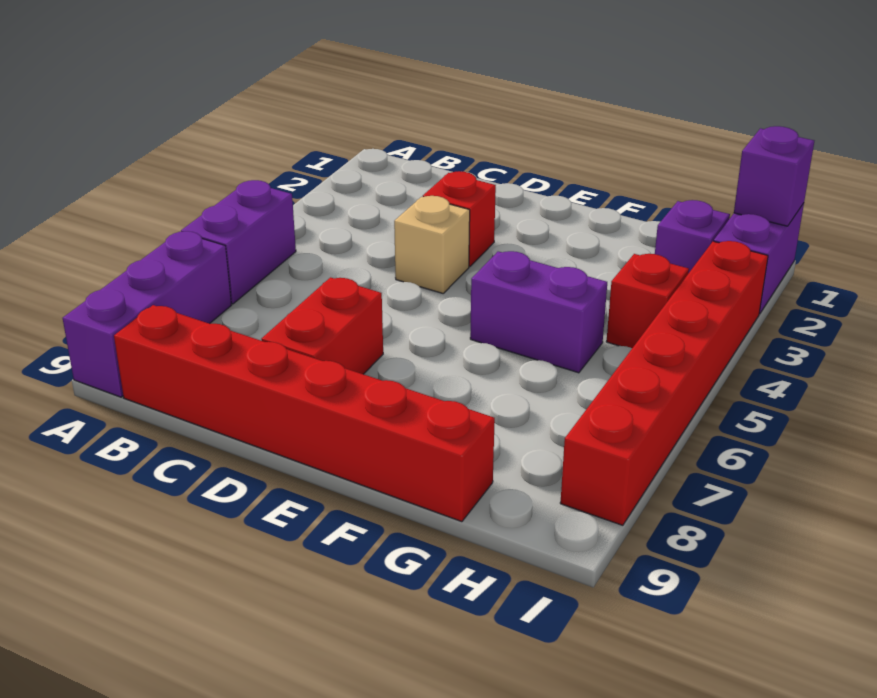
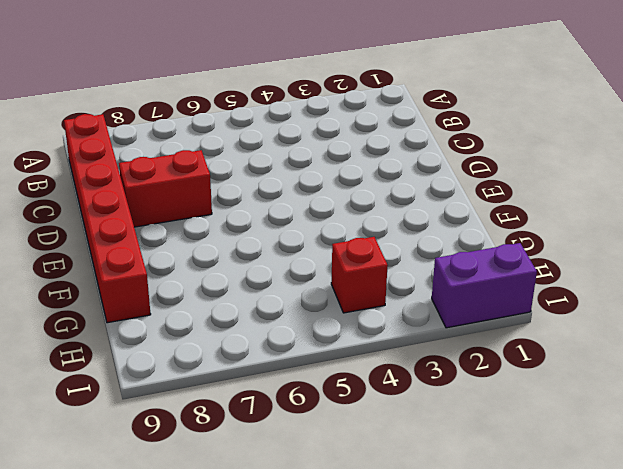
none -> purple 1x2 brick [181,180,296,304]
none -> purple 1x3 brick [63,231,231,397]
none -> red 1x1 brick [423,171,496,267]

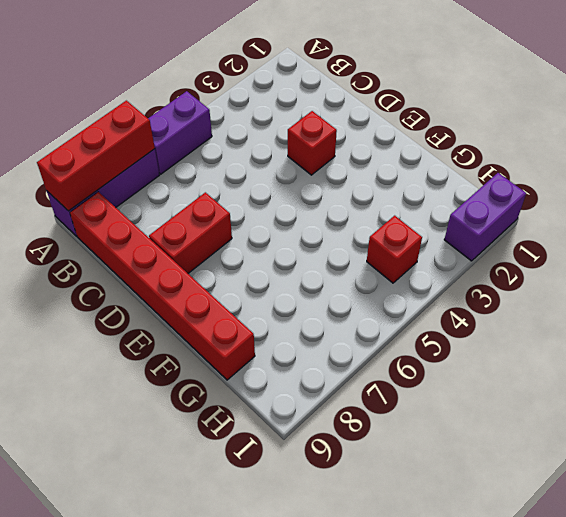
red 1x3 brick [37,101,155,211] -> none
none -> tan 1x1 brick [394,196,470,293]
none -> purple 1x2 brick [470,251,607,373]
none -> purple 1x1 brick [655,200,730,273]

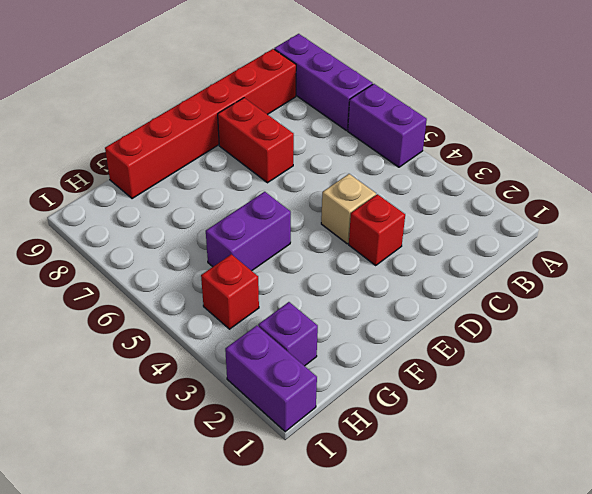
none -> red 1x6 brick [560,241,768,525]
none -> purple 1x1 brick [734,126,814,226]

